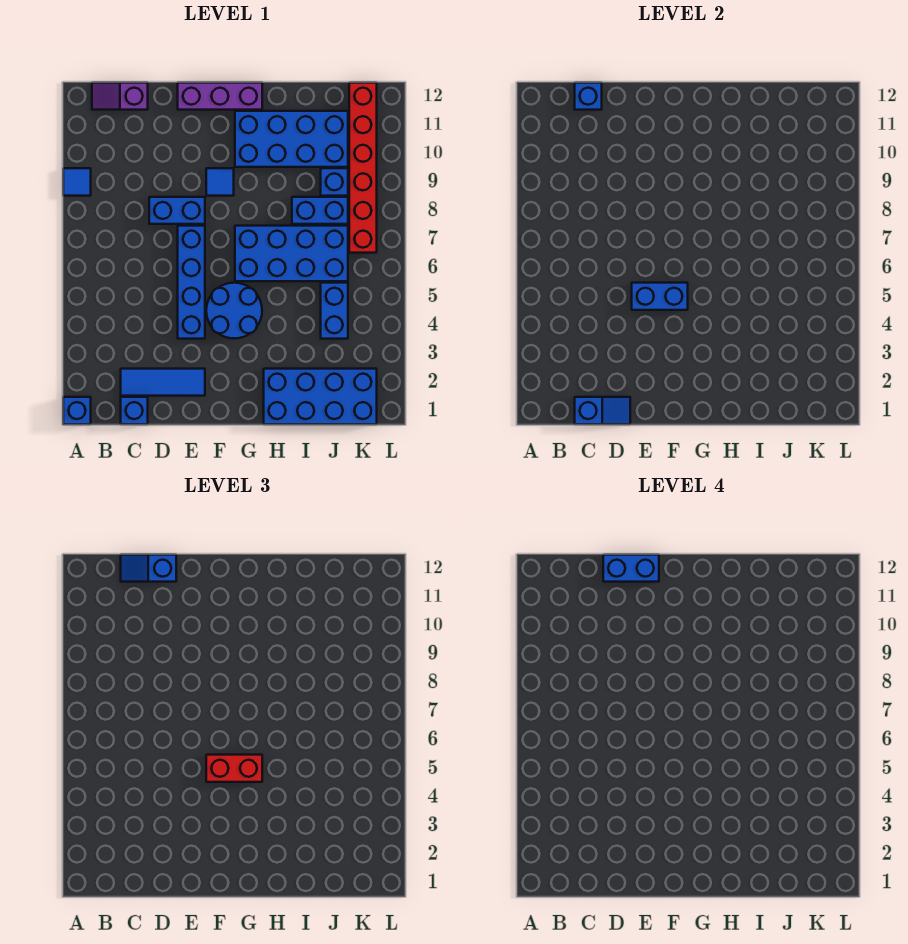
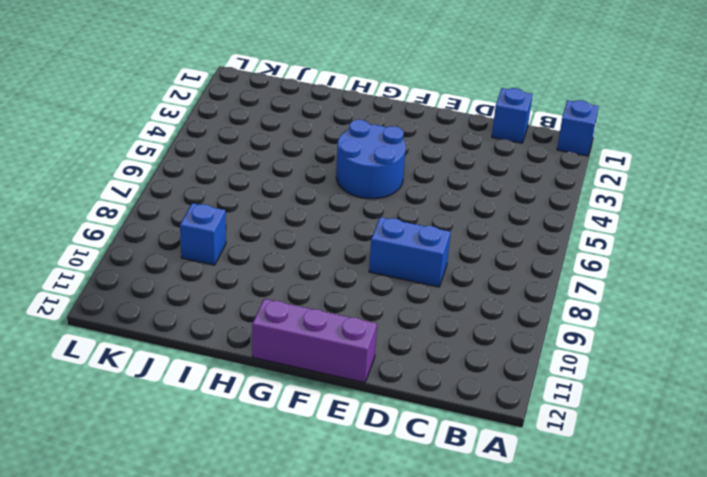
none -> blue 1x1 tile [63,168,91,196]
none -> purple 1x2 slope [92,83,148,110]
none -> blue 1x3 tile [121,369,205,396]

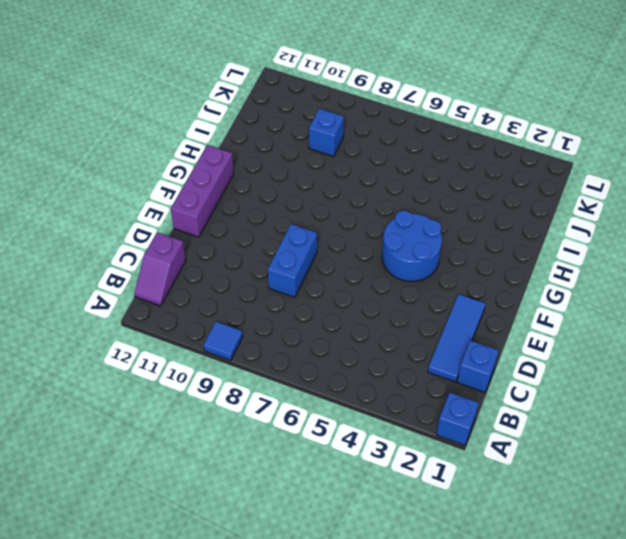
none -> blue 1x4 brick [178,226,205,339]
none -> blue 1x1 tile [206,168,234,196]
none -> blue 2x4 brick [235,226,348,281]

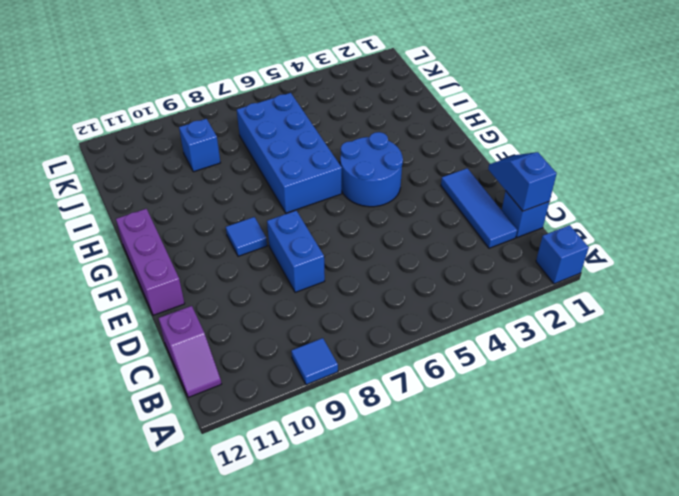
none -> blue 1x4 brick [178,226,205,339]
none -> blue 2x4 brick [235,111,348,167]
none -> blue 2x4 brick [264,369,377,424]

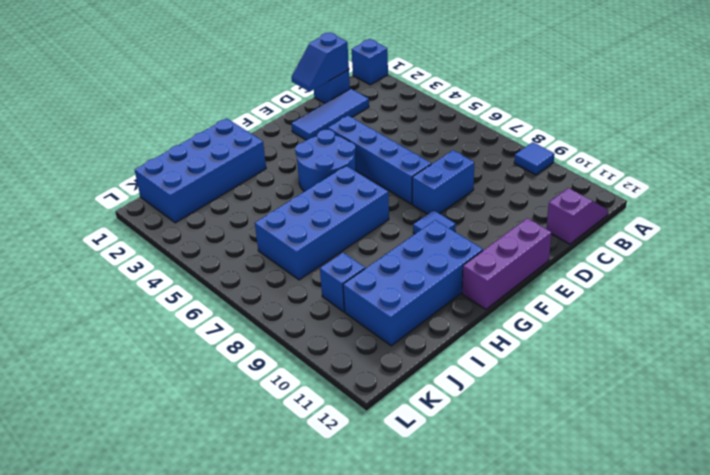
none -> blue 1x2 brick [292,197,348,224]
none -> blue 1x2 brick [321,283,348,339]
none -> red 1x6 brick [349,83,377,253]

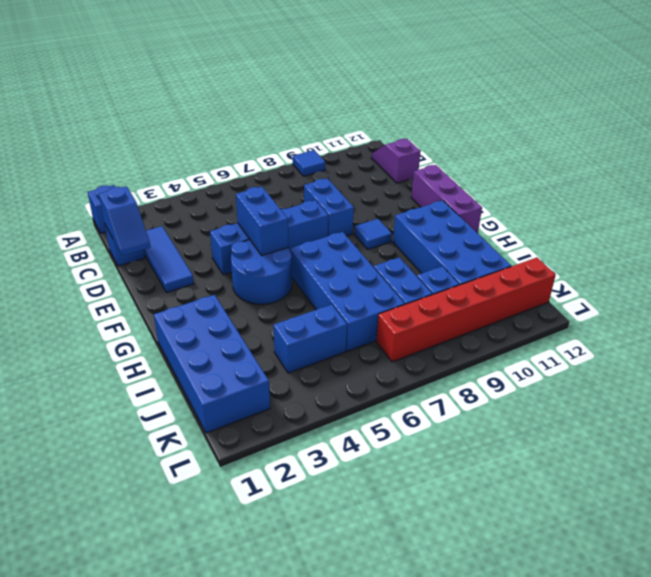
none -> blue 1x1 brick [575,83,602,110]
none -> blue 1x2 slope [121,555,176,582]
none -> red 1x2 brick [206,755,262,782]

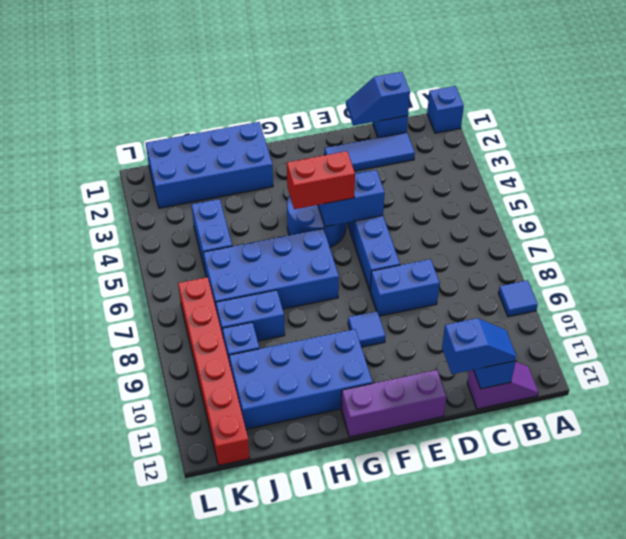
none -> blue 1x2 brick [603,555,659,582]

